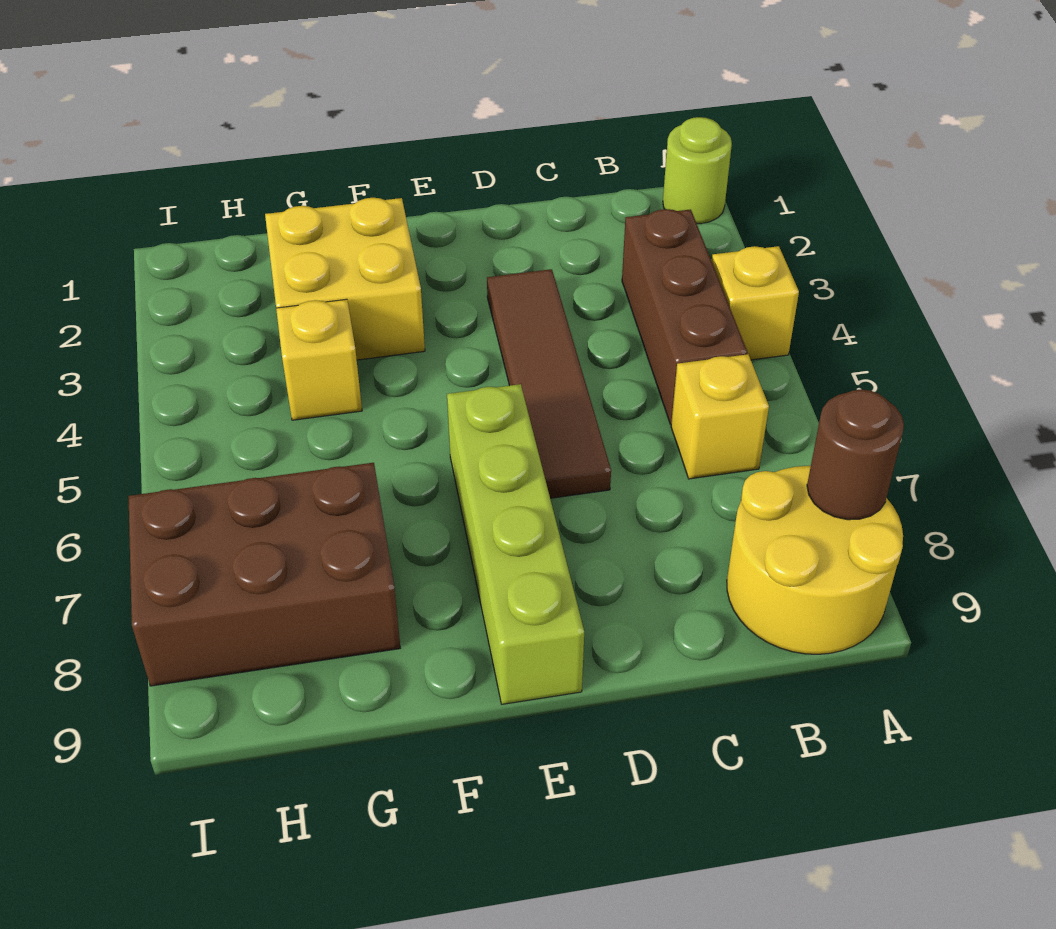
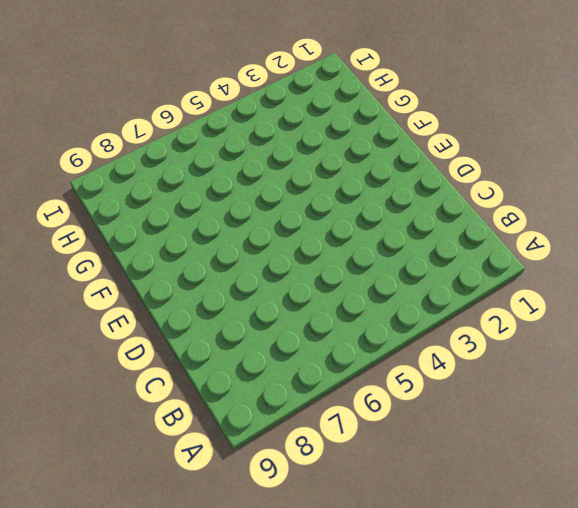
none -> lime 1x1 round brick [663,117,732,224]
none -> yellow 1x1 brick [712,246,799,360]

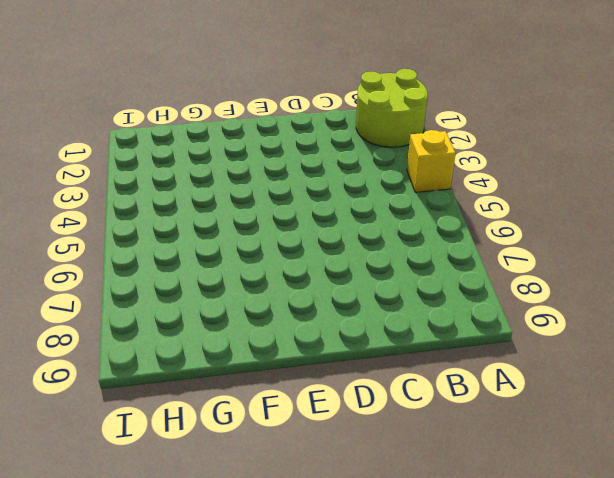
lime 2x2 round brick [356,69,428,147] -> lime 1x1 round brick [663,117,732,224]
none -> yellow 2x2 round brick [727,466,903,654]
none -> brown 1x3 brick [622,209,747,424]

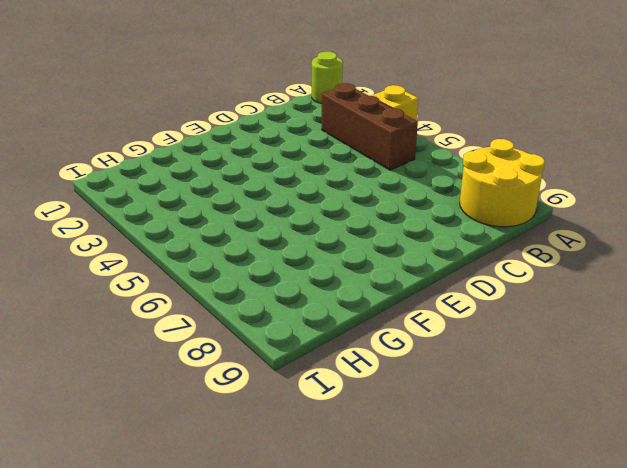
none -> yellow 1x1 brick [671,354,769,479]
none -> brown 1x4 tile [487,269,611,498]

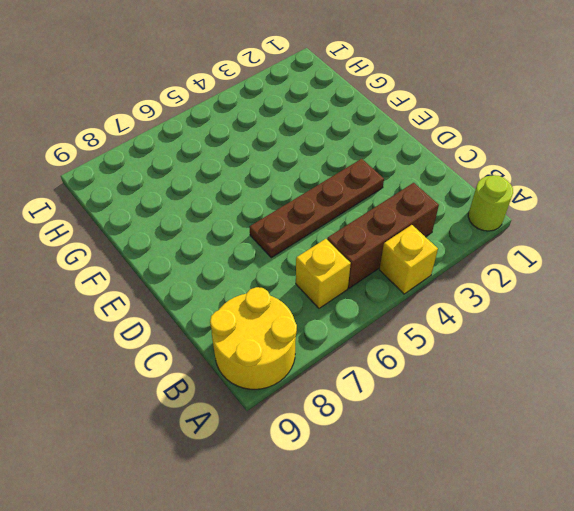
brown 1x4 plate [249,159,384,258] -> brown 1x4 tile [487,269,611,498]
none -> lime 1x4 brick [447,384,584,704]
none -> yellow 2x2 brick [265,198,425,360]

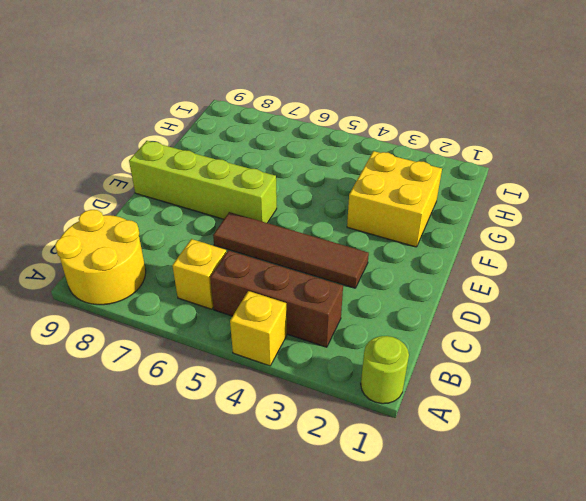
none -> yellow 1x1 brick [276,299,362,420]
none -> brown 2x3 brick [128,463,400,686]

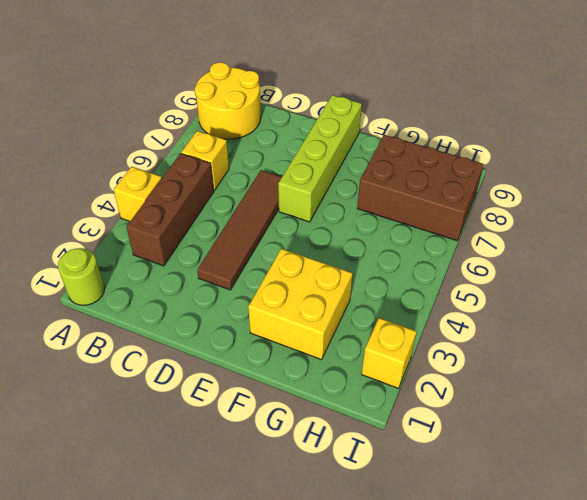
yellow 1x1 brick [362,318,417,388] -> yellow 1x1 brick moved to [276,299,362,420]
none -> brown 1x1 round brick [807,389,904,520]

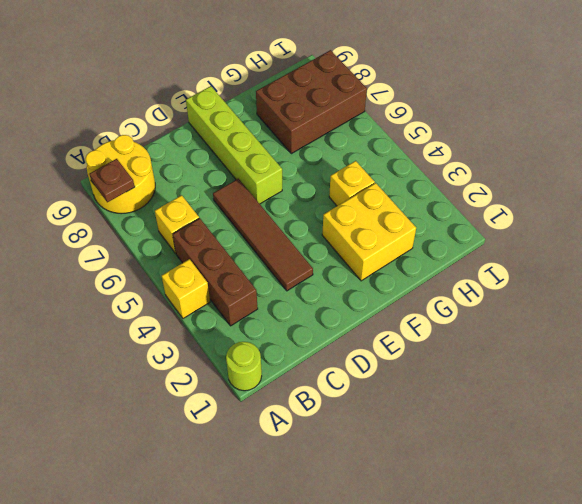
brown 1x1 plate [89,159,135,202] -> brown 1x1 round brick [807,389,904,520]

